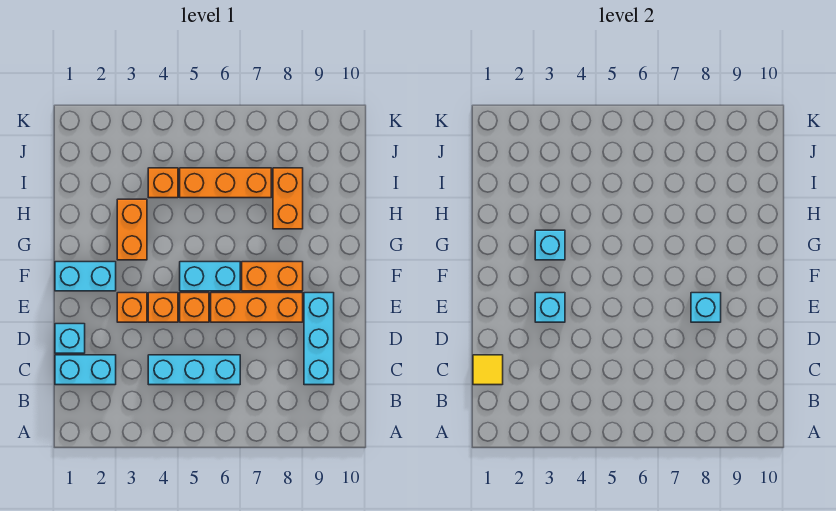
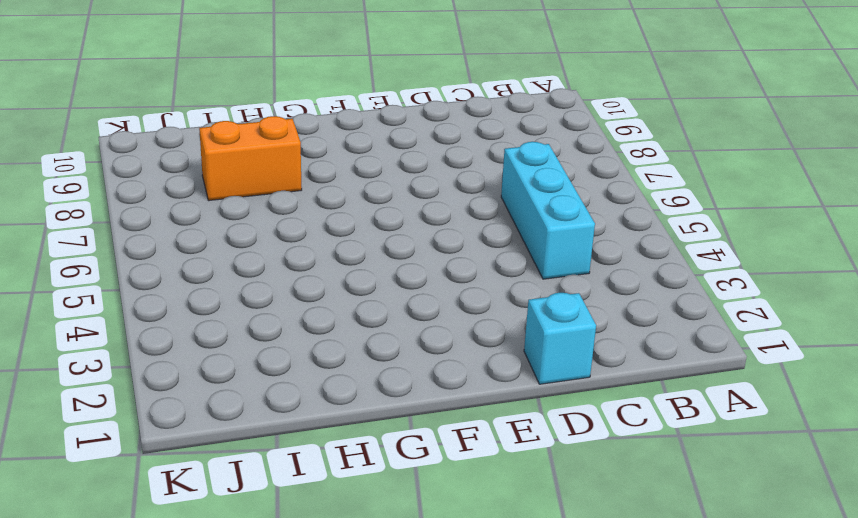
none -> cyan 1x2 brick [55,355,116,385]
none -> cyan 1x3 brick [304,293,334,385]
none -> orange 1x1 brick [117,293,147,322]

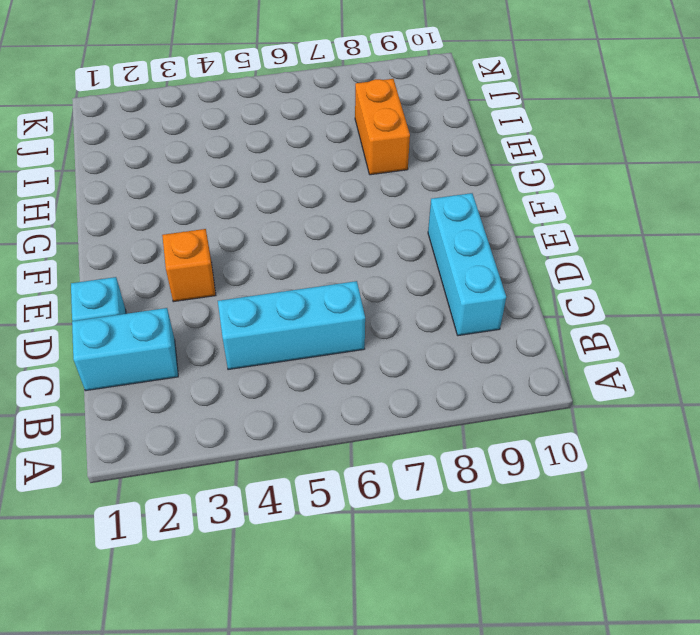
none -> orange 1x1 brick [148,293,178,322]
none -> orange 1x1 brick [180,293,209,322]
none -> orange 1x3 brick [211,293,303,322]

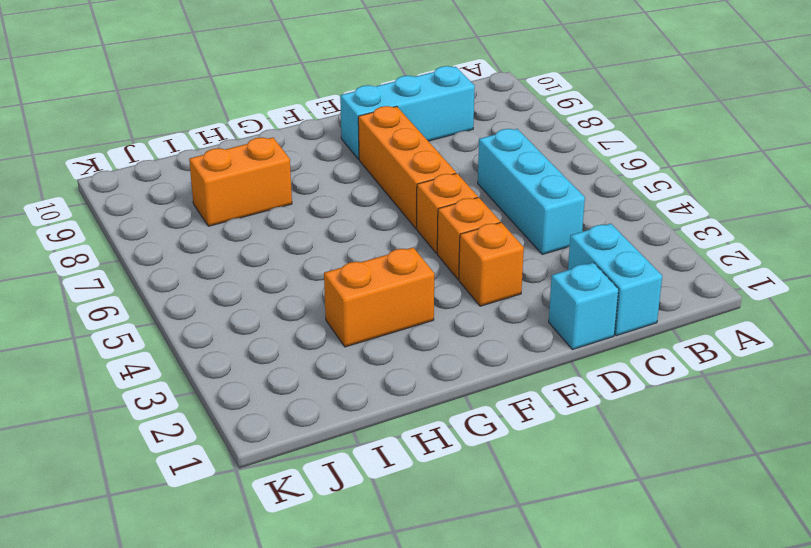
none -> cyan 1x2 brick [55,262,116,291]
none -> cyan 1x2 brick [180,262,240,291]
none -> orange 1x2 brick [242,262,303,291]

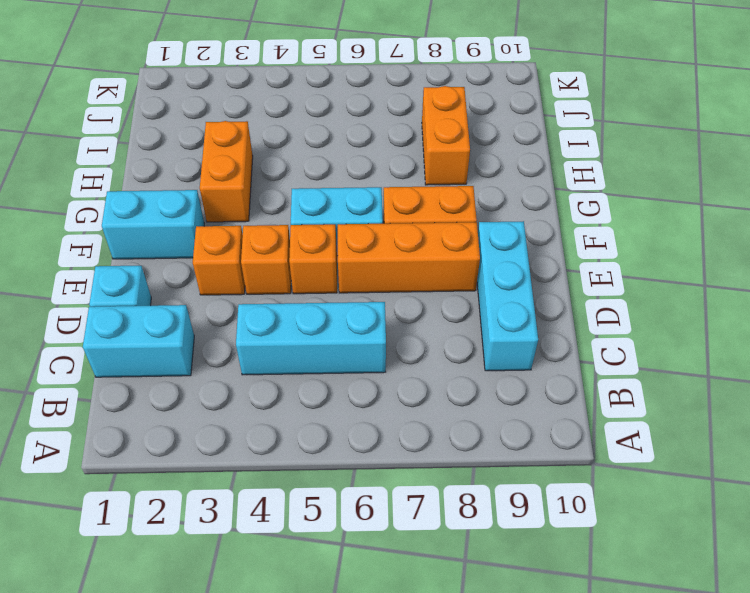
none -> orange 1x1 brick [148,168,178,198]
none -> orange 1x3 brick [180,168,271,198]
none -> yellow 1x1 tile [473,355,503,385]

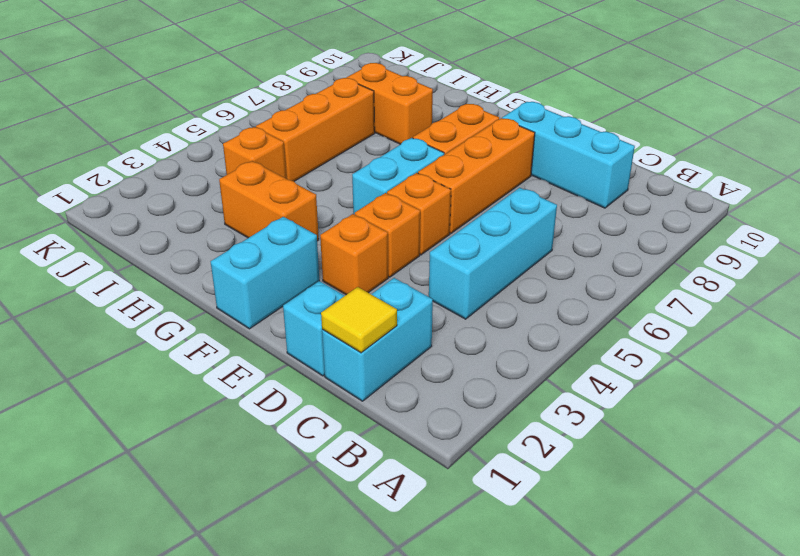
none -> cyan 1x1 brick [535,293,565,322]
none -> cyan 1x1 brick [691,293,721,322]
none -> cyan 1x1 brick [535,230,565,260]

